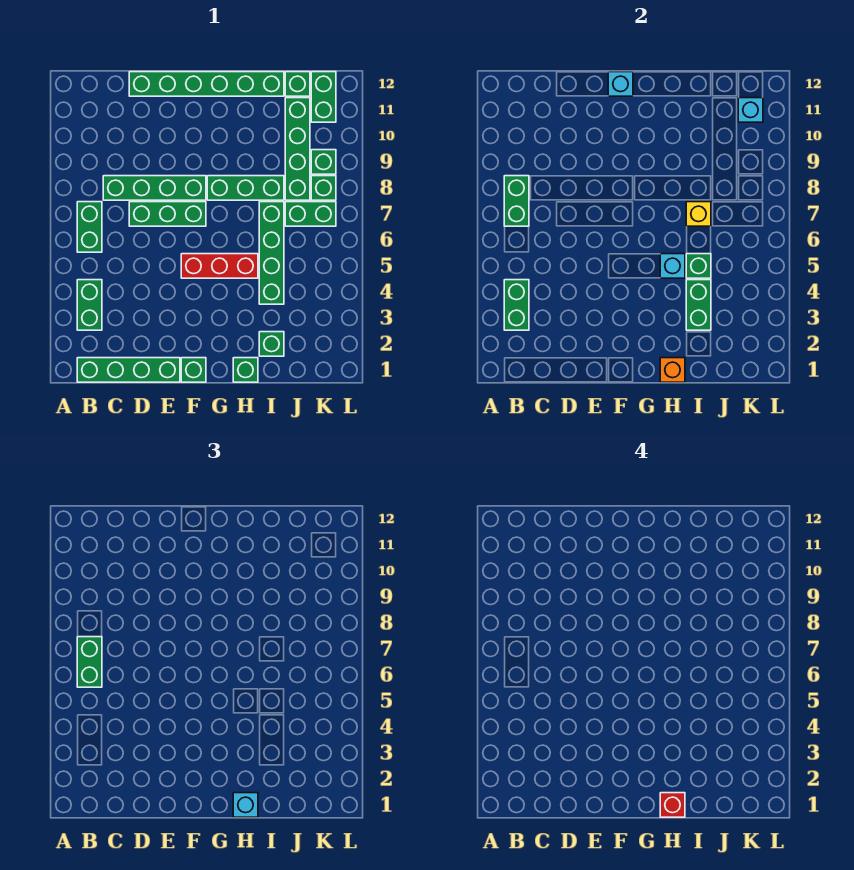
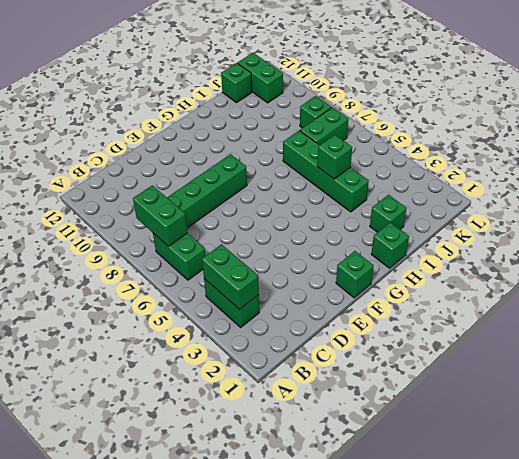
none -> green 1x4 brick [77,358,180,382]
none -> green 1x3 brick [129,202,206,226]
none -> green 1x6 brick [129,72,284,96]
none -> red 1x3 brick [181,254,258,278]

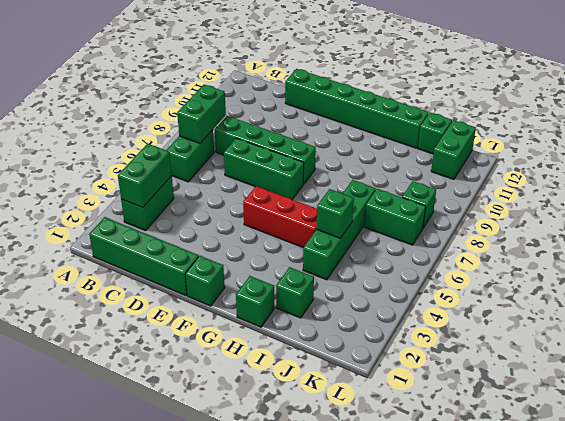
none -> green 1x3 brick [207,176,284,200]
none -> green 1x4 brick [285,98,310,200]
none -> green 1x1 brick [311,150,336,174]
none -> cyan 1x1 brick [608,72,633,96]

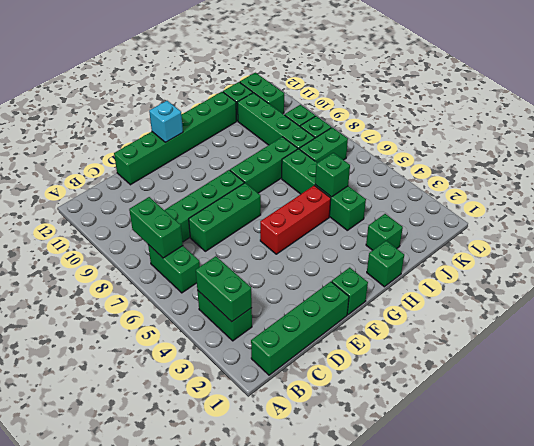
none -> orange 1x1 brick [660,358,685,382]
none -> cyan 1x1 brick [660,254,685,278]
none -> green 1x2 brick [686,280,711,330]
none -> yellow 1x1 brick [686,202,711,226]

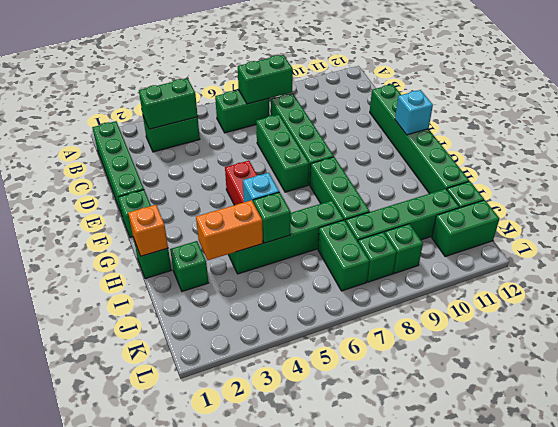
orange 1x2 brick [196,200,263,260] -> green 1x2 brick [686,280,711,330]
none -> yellow 1x1 brick [686,202,711,226]
none -> cyan 1x1 brick [738,98,763,122]
none -> green 1x2 brick [77,637,102,687]
none -> cyan 1x1 brick [233,793,258,817]

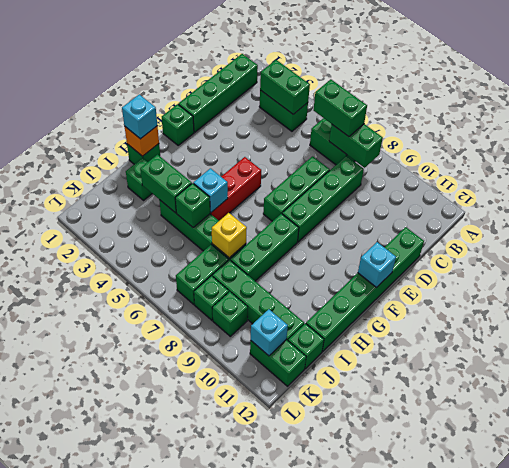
none -> red 1x1 brick [660,793,685,817]

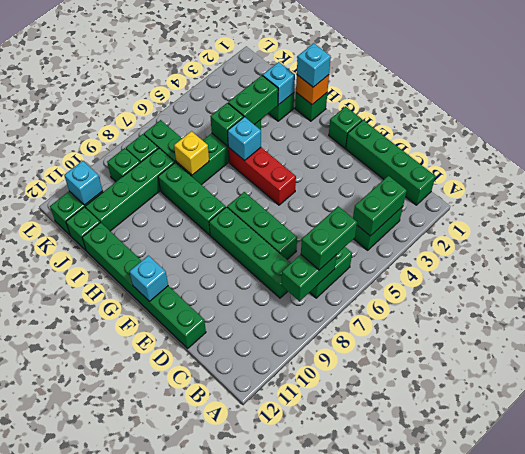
cyan 1x1 brick [263,62,295,105] -> none
none -> red 1x1 brick [660,793,685,817]

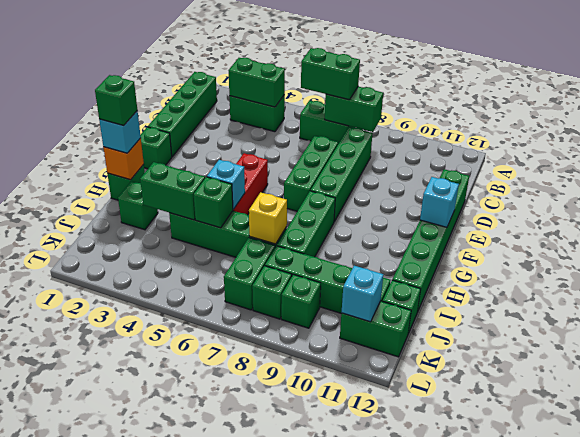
green 1x1 brick [95,75,137,126] -> red 1x1 brick [660,793,685,817]

